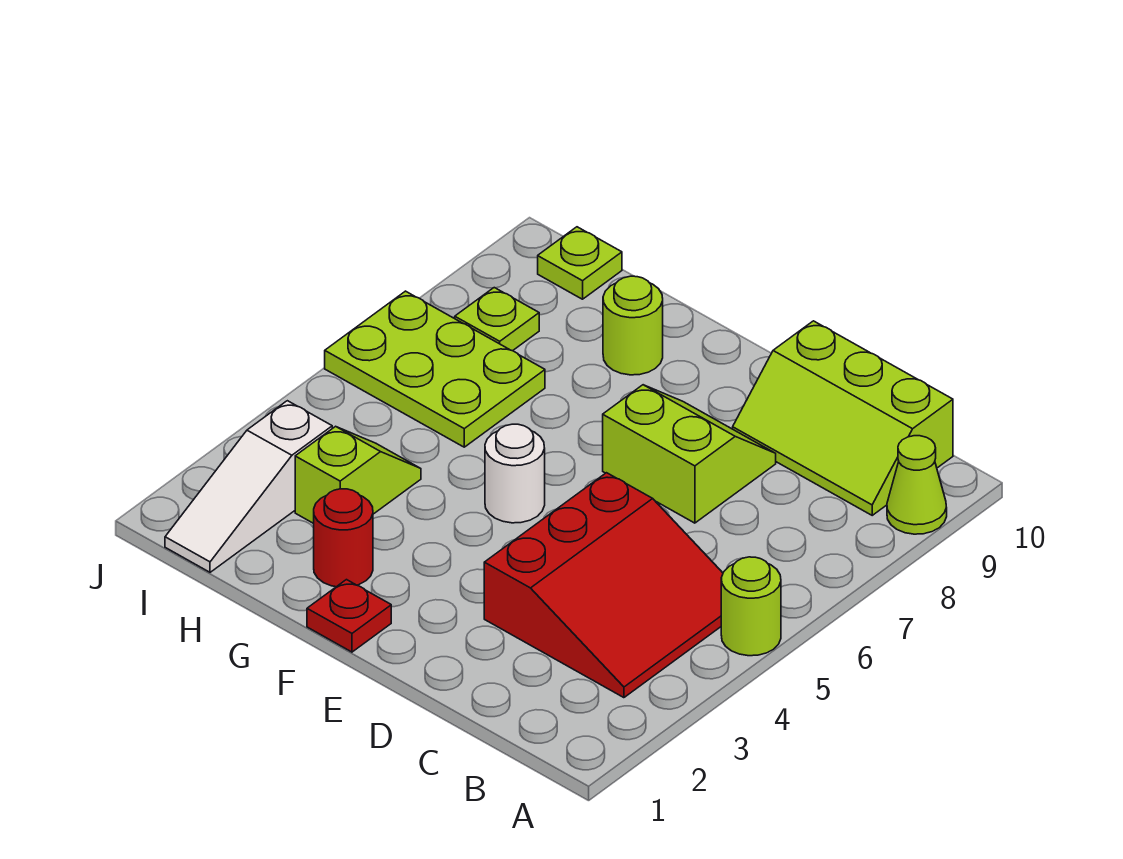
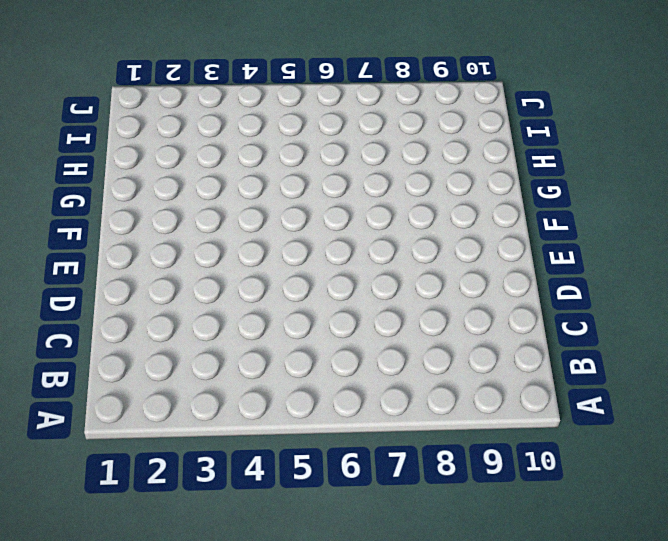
none -> lime 1x1 round brick [721,557,781,656]
none -> lime 1x1 cone [887,436,947,534]
none -> red 3x3 slope [484,473,723,698]

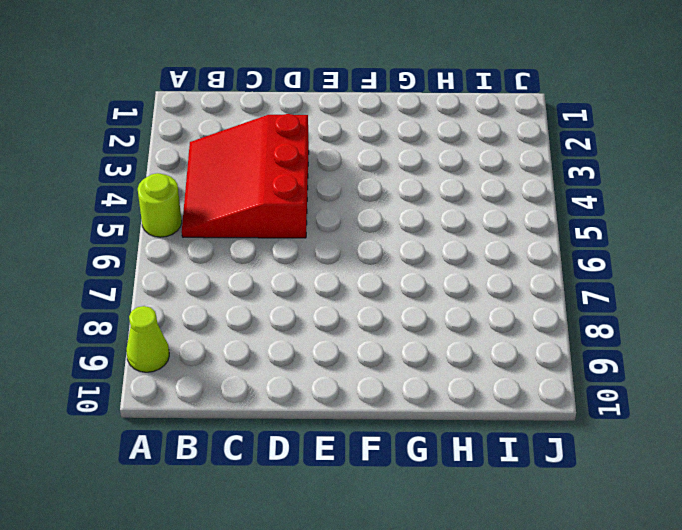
none -> lime 2x3 slope [733,321,953,515]
none -> lime 2x2 slope [603,385,776,523]
none -> red 1x1 plate [307,580,391,652]

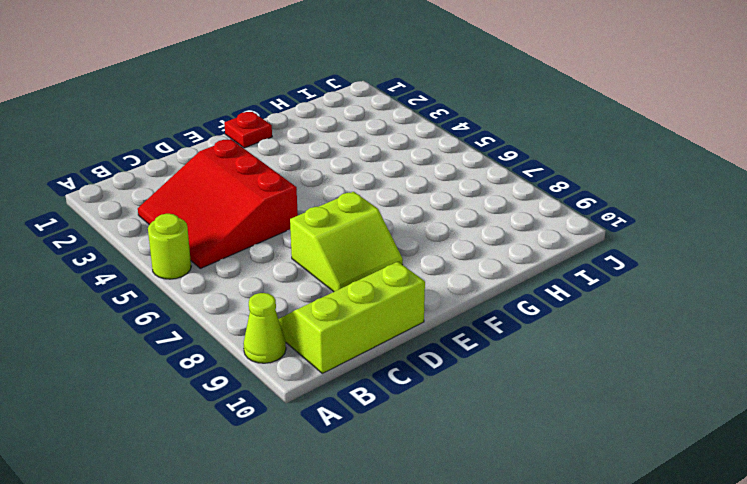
none -> white 1x1 round brick [485,424,545,523]
none -> red 1x1 round brick [314,489,373,587]
none -> lime 1x1 round brick [603,276,663,375]

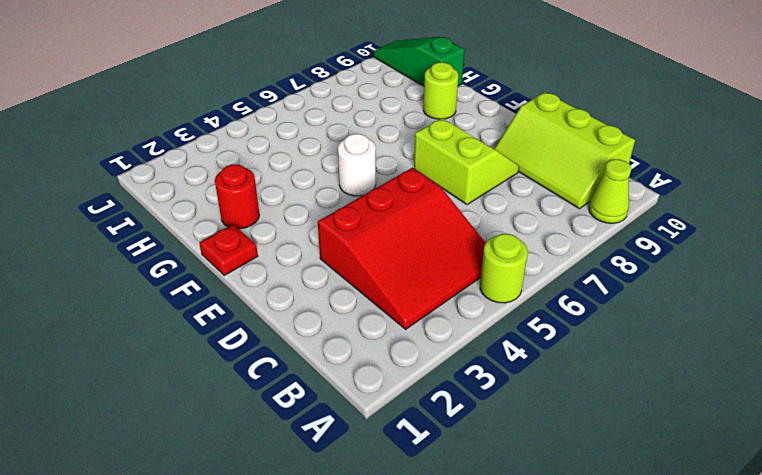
green 1x3 slope [374,37,465,86] -> lime 1x1 plate [538,227,622,299]
none -> lime 1x2 slope [295,426,421,524]
none -> lime 2x3 plate [325,291,545,447]
none -> white 1x3 slope [165,401,332,572]

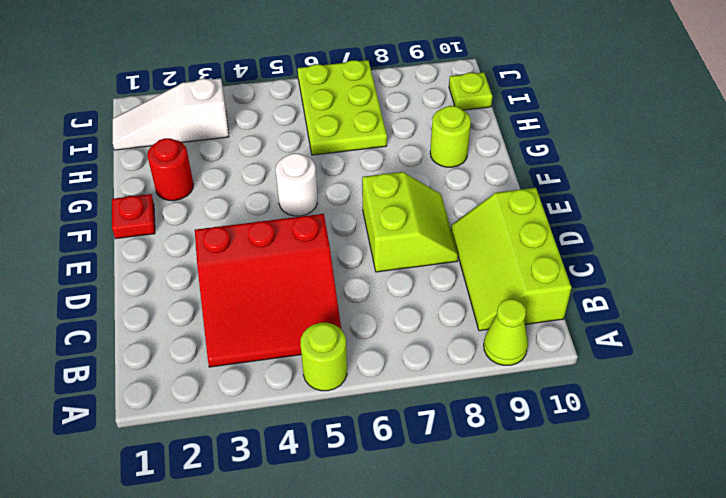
none -> lime 1x2 slope [295,426,421,524]
none -> lime 1x1 plate [455,288,539,351]

